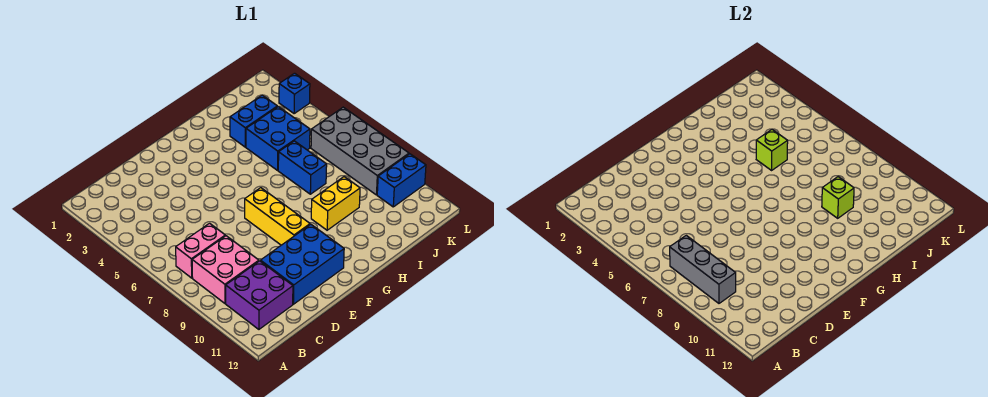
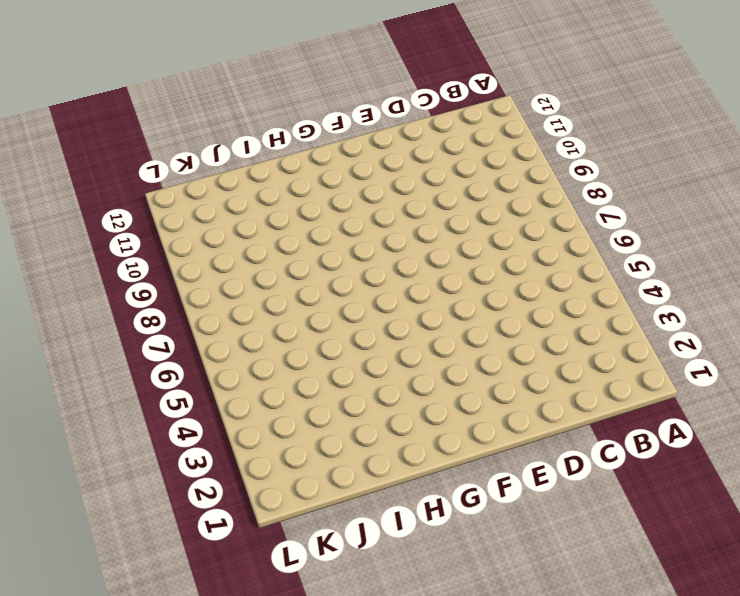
none -> pink 1x2 brick [176,223,225,278]
none -> pink 2x2 brick [192,236,259,303]
none -> purple 2x2 brick [226,261,293,329]

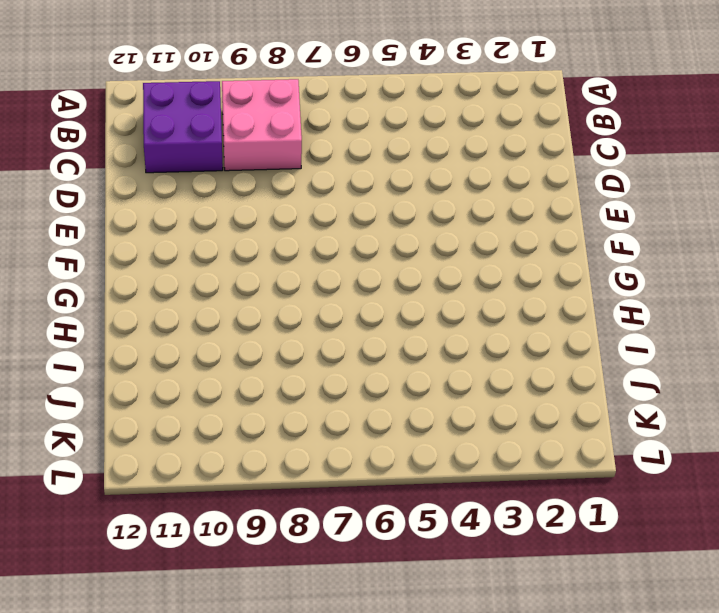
none -> pink 1x2 brick [176,223,225,278]
none -> blue 2x3 brick [261,224,344,304]
none -> yellow 1x3 brick [245,188,310,245]

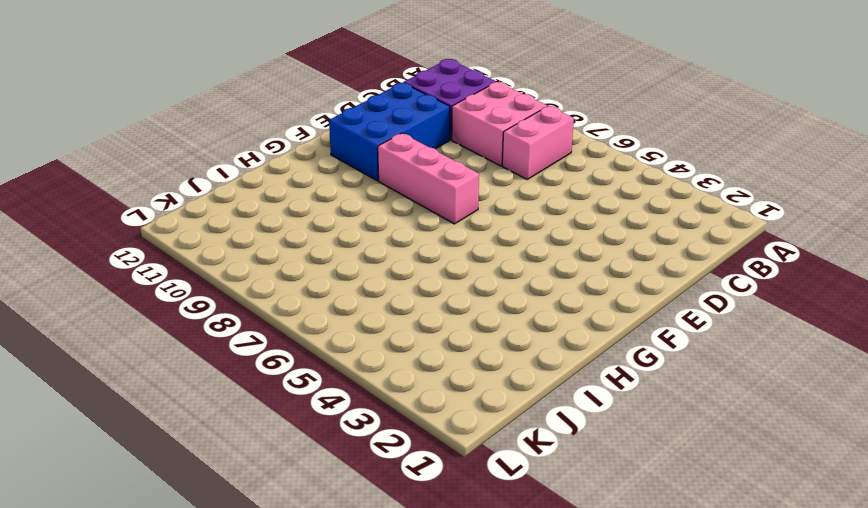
pink 1x3 brick [378,133,479,224] -> yellow 1x3 brick [245,188,310,245]
none -> yellow 1x2 brick [311,177,360,230]
none -> blue 1x2 brick [230,95,277,147]
none -> blue 2x2 brick [246,107,310,170]

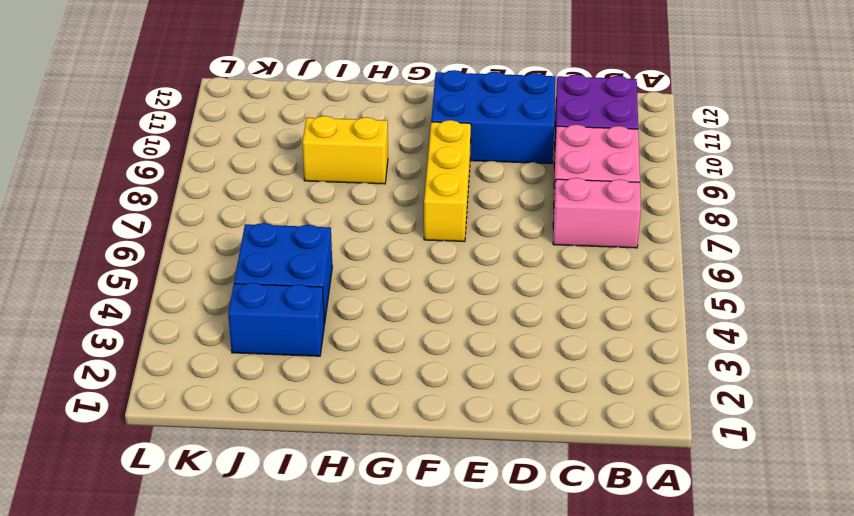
none -> blue 1x2 brick [278,141,327,194]
none -> grey 2x4 brick [311,107,409,195]
none -> blue 1x2 brick [377,154,426,207]

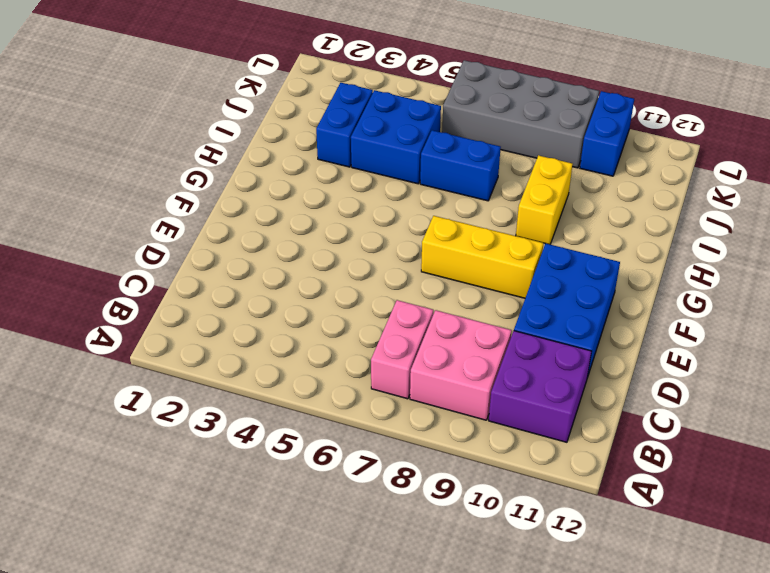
none -> blue 1x1 brick [279,73,310,113]
none -> grey 1x3 brick [670,235,736,303]
none -> lime 1x1 brick [756,130,788,170]

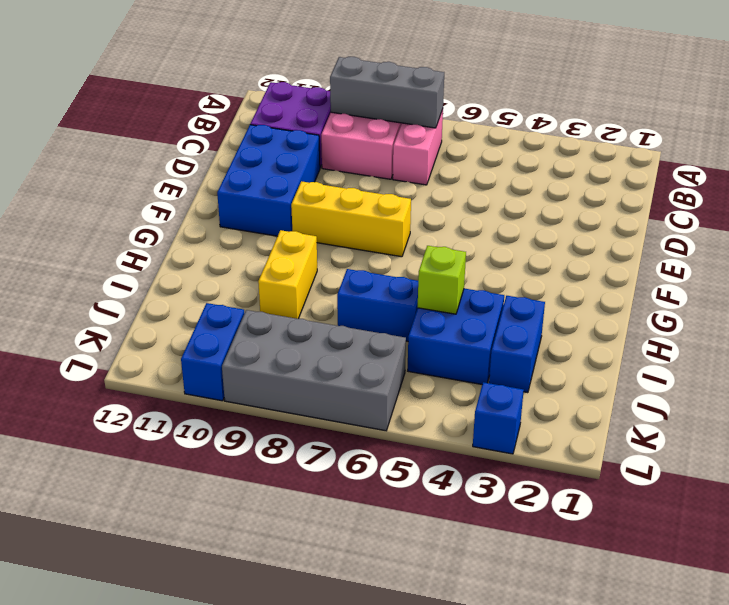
none -> lime 1x1 brick [822,177,854,218]

